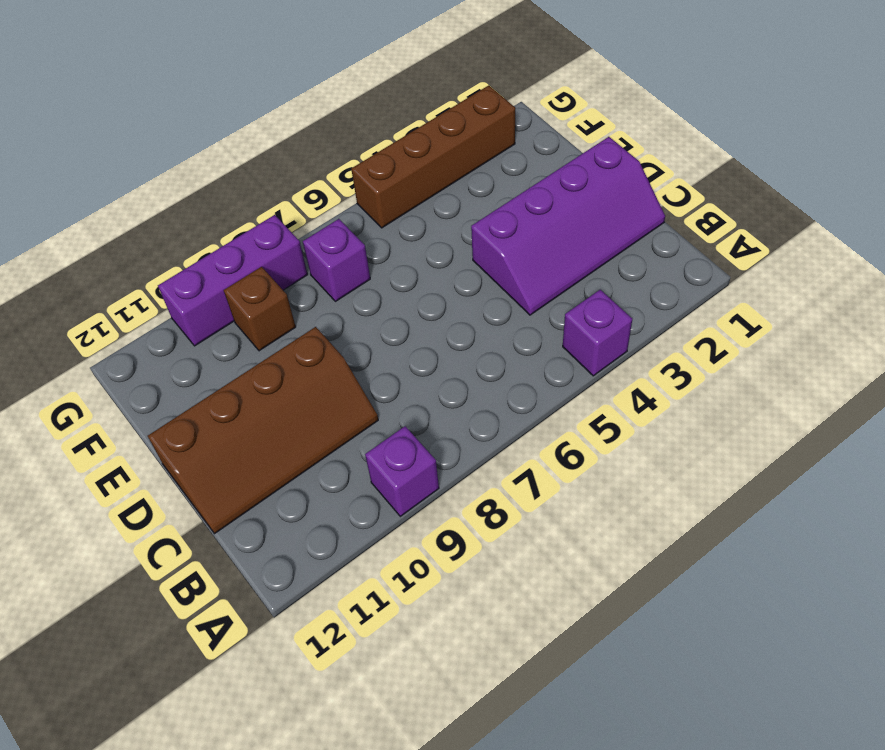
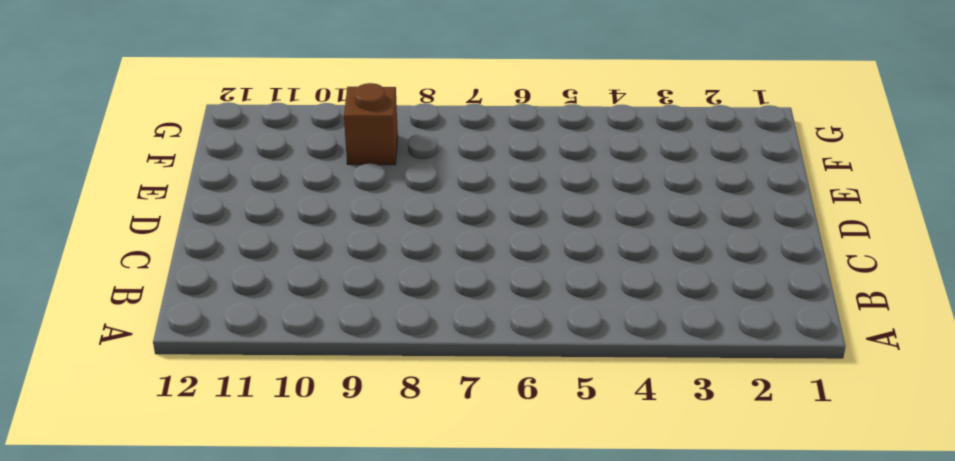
none -> purple 1x1 brick [563,290,632,376]
none -> purple 1x1 brick [365,426,439,516]

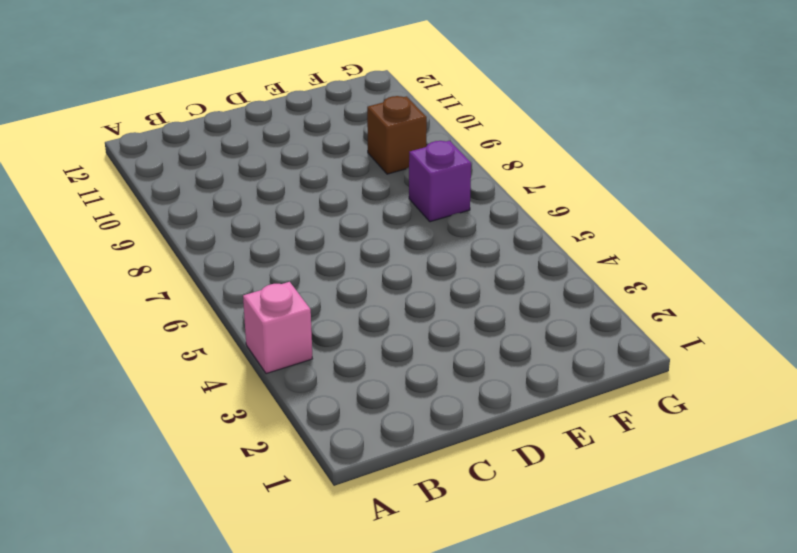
pink 1x1 brick [243,282,312,374] -> purple 1x1 brick [563,290,632,376]
none -> purple 1x1 brick [365,426,439,516]
none -> purple 2x4 slope [471,137,665,315]

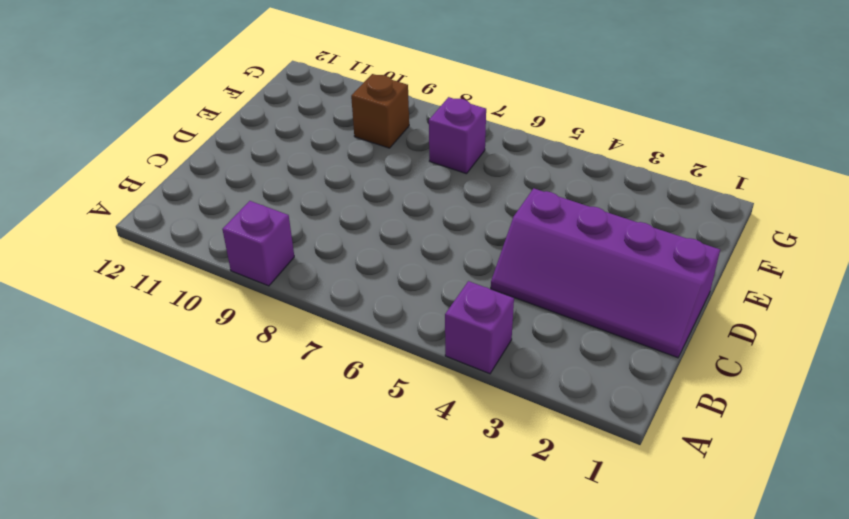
none -> brown 2x4 slope [148,327,378,534]
none -> brown 1x4 brick [351,85,515,228]

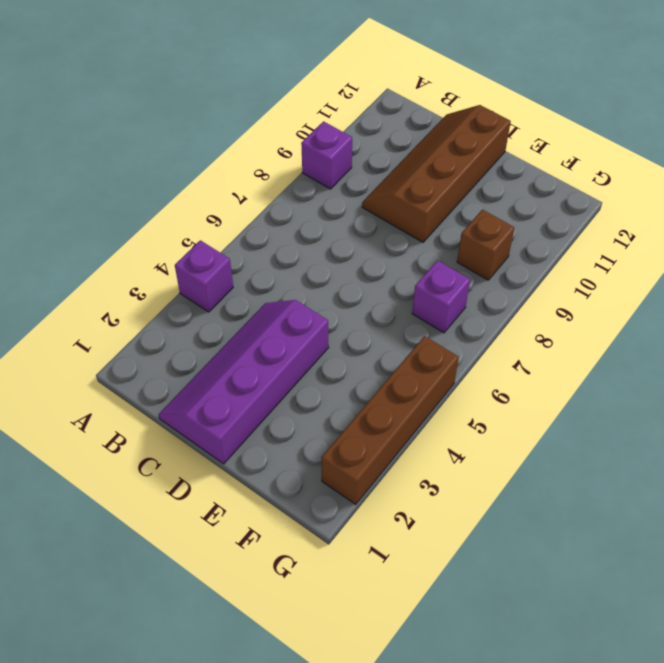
none -> purple 1x3 brick [158,215,308,346]

